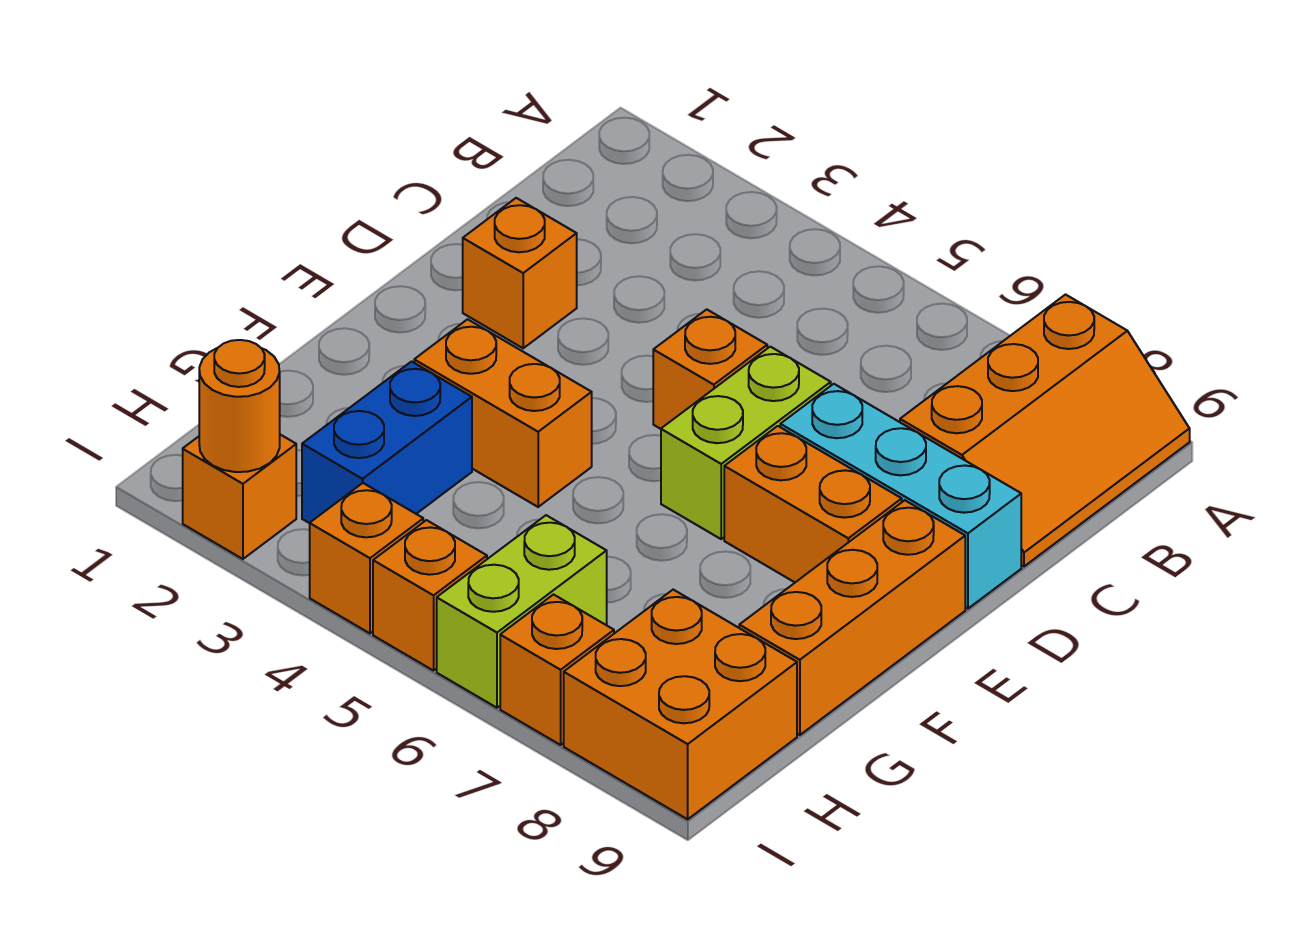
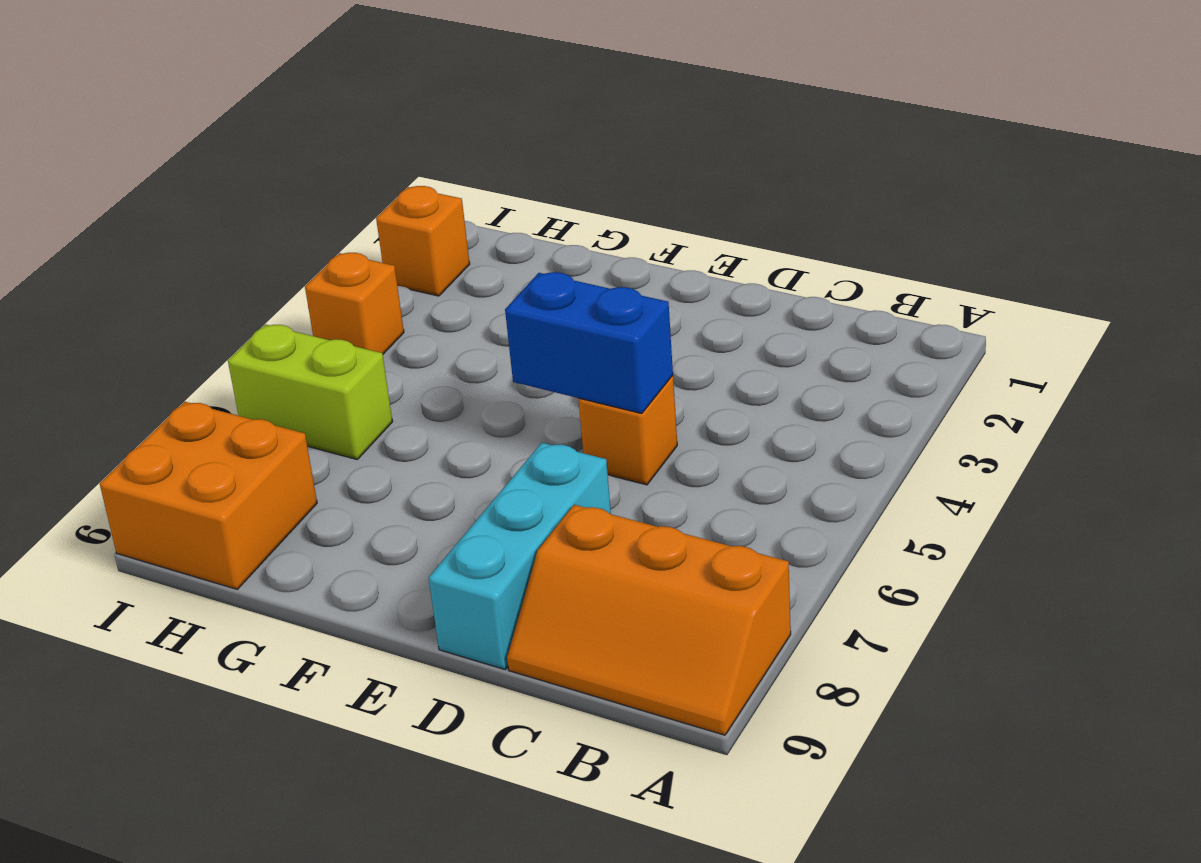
blue 1x2 brick [505,272,673,414] -> blue 1x2 brick moved to [302,362,472,523]
none -> orange 1x1 brick [463,198,577,348]
none -> lime 1x2 brick [661,347,831,539]
none -> orange 1x2 brick [724,426,902,582]

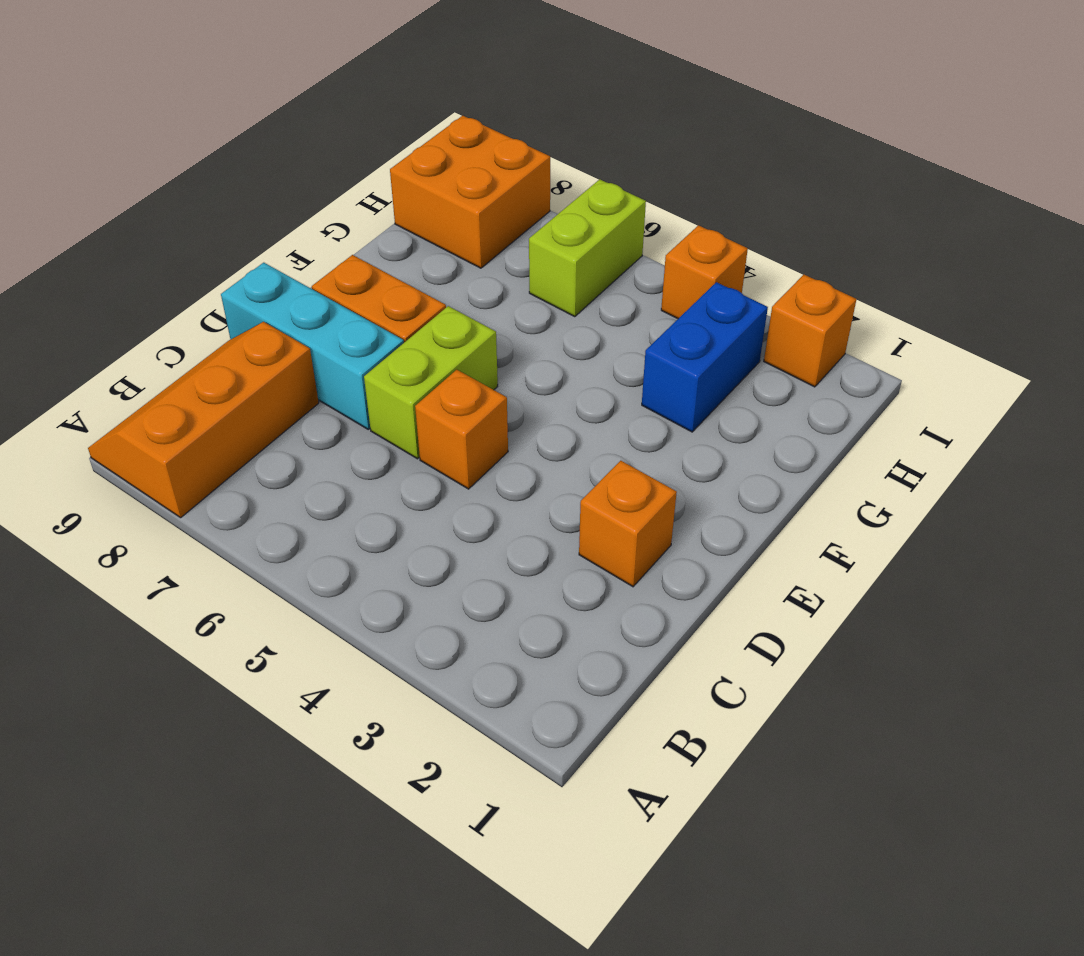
none -> orange 1x3 brick [739,500,965,735]
none -> orange 1x2 brick [414,319,592,507]
none -> orange 1x1 brick [373,520,487,671]

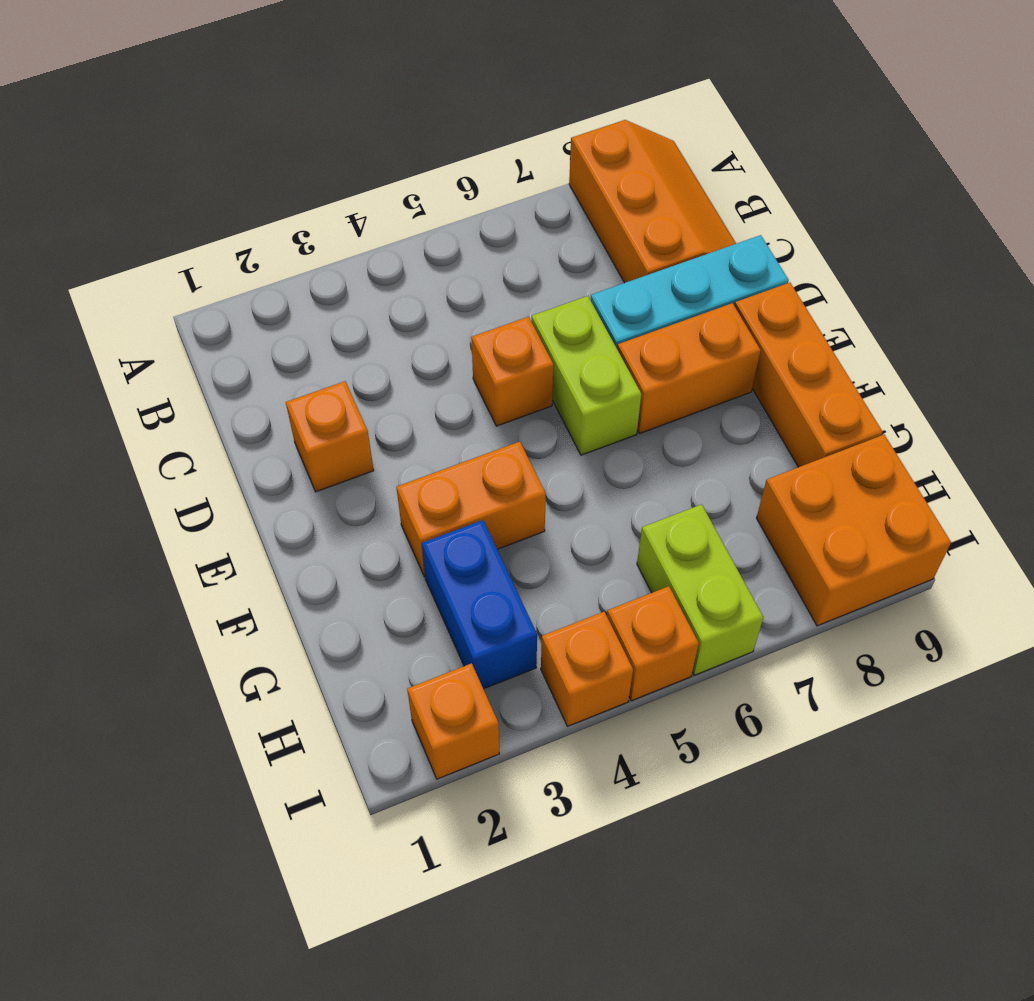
none -> orange 1x1 brick [500,595,614,745]
none -> orange 1x1 round brick [199,340,280,472]

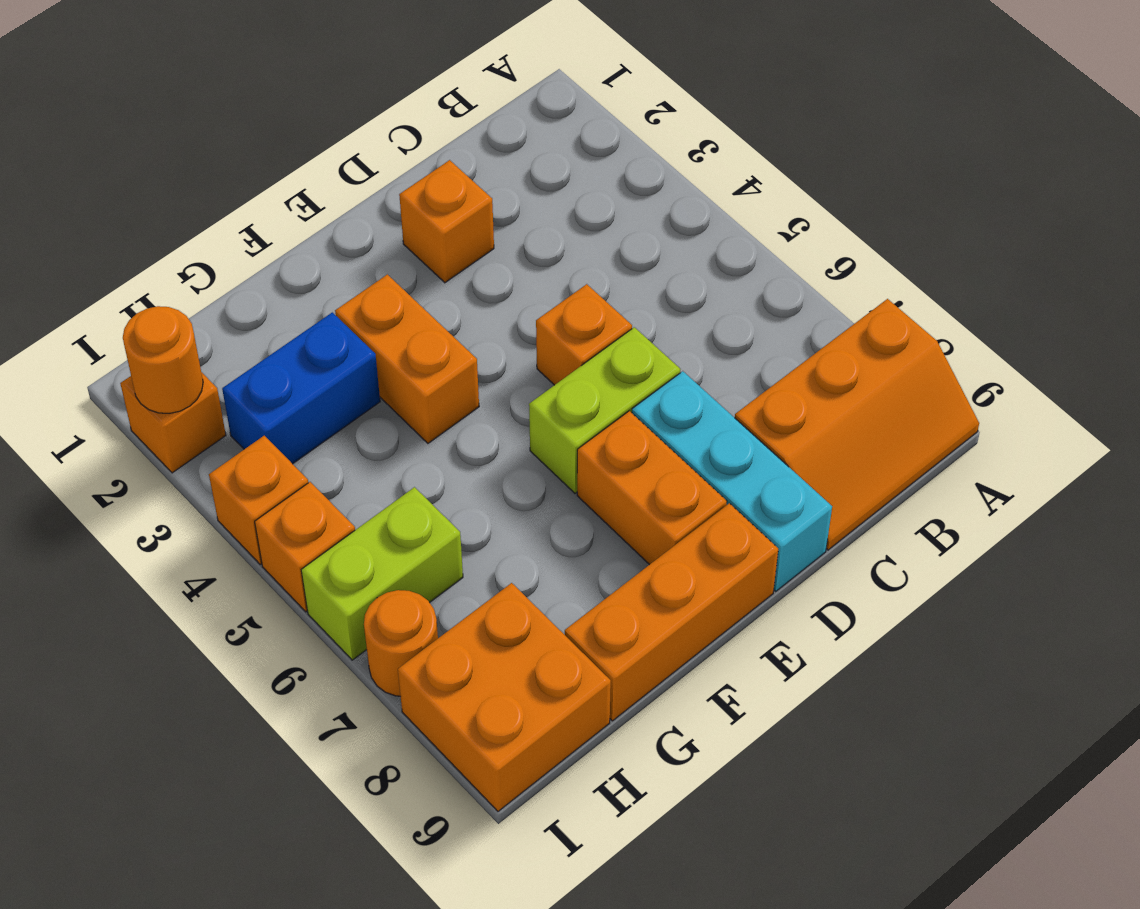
orange 1x1 round brick [364,590,438,696] -> orange 1x1 brick [500,595,614,745]

